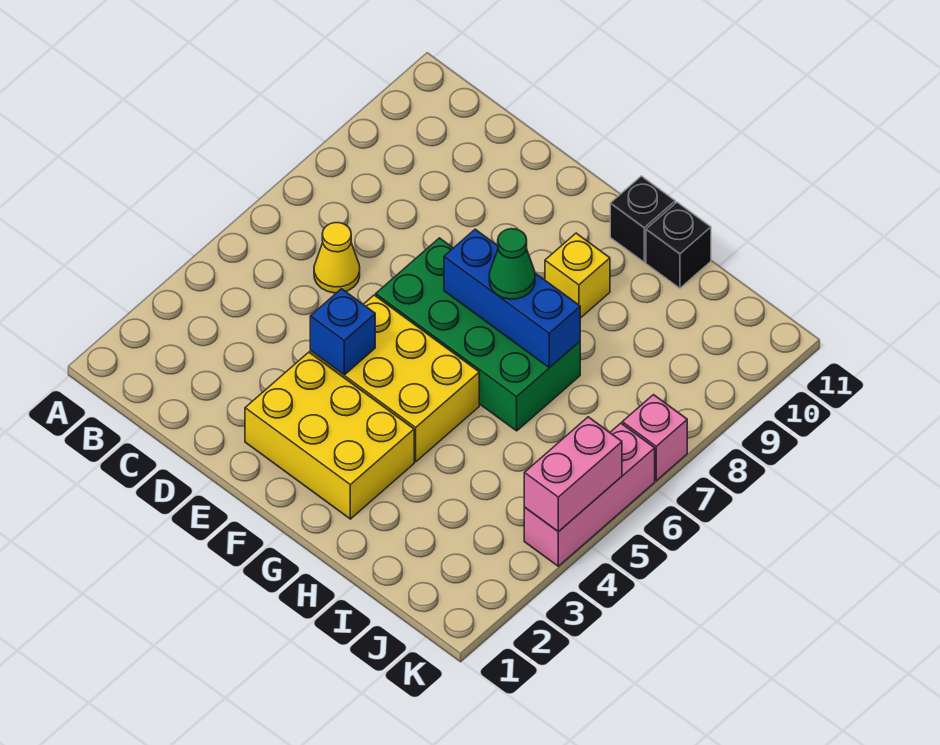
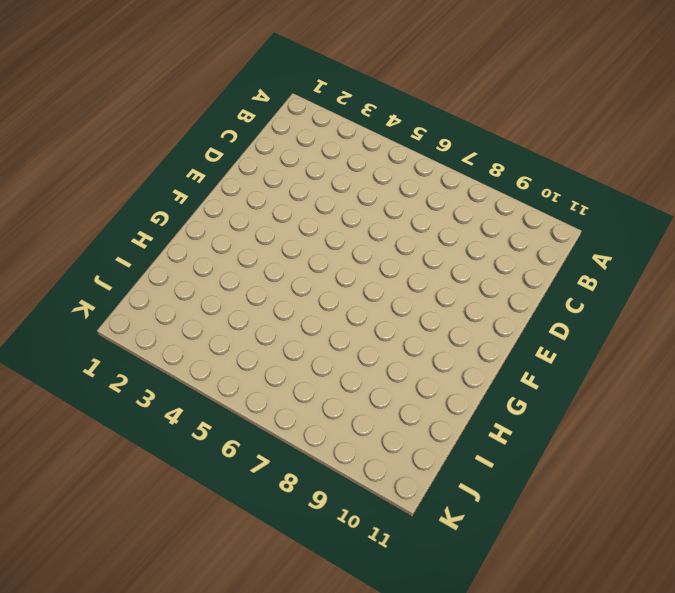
none -> yellow 1x1 cone [314,223,360,293]
none -> yellow 2x3 brick [245,352,414,519]
none -> yellow 2x3 brick [310,295,479,462]

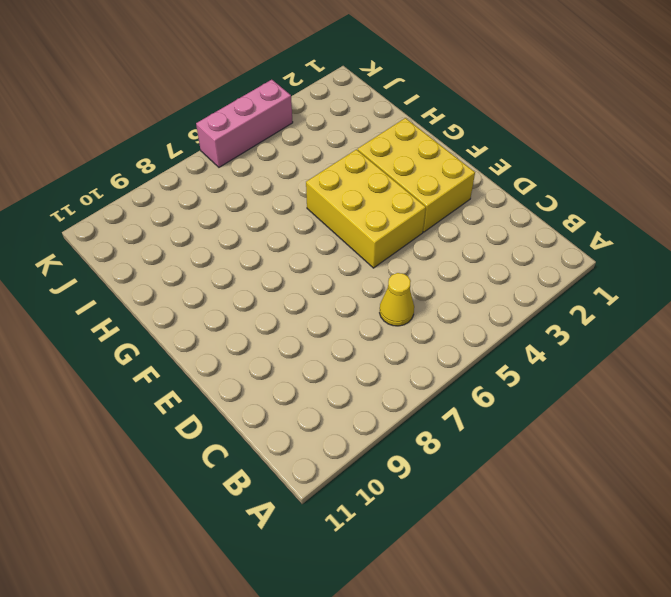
none -> green 2x4 brick [376,238,580,431]
none -> yellow 1x1 brick [545,233,610,318]
none -> black 1x1 brick [610,176,675,262]

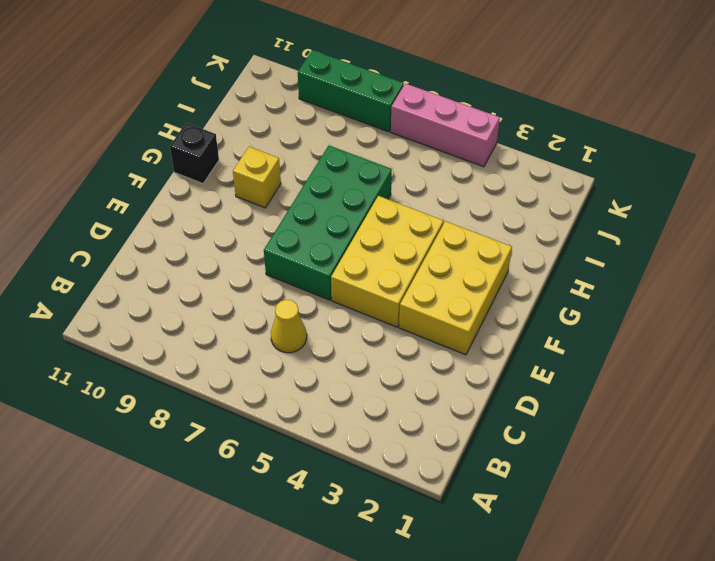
green 1x3 brick [298,50,404,132] -> pink 1x1 brick [622,395,687,481]
none -> black 1x1 brick [646,202,711,288]
none -> blue 1x1 brick [310,289,375,375]
none -> blue 1x3 brick [444,229,580,368]

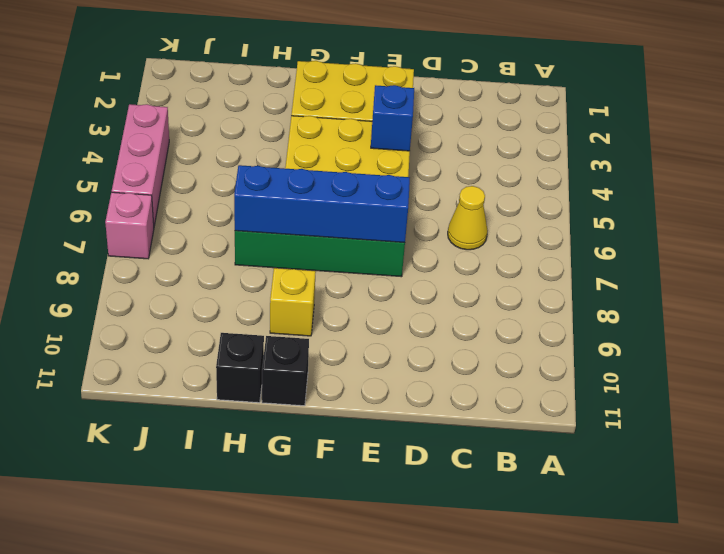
blue 1x4 brick [234,165,410,243] -> blue 1x3 brick [444,229,580,368]
none -> pink 1x2 brick [524,417,622,532]
none -> green 1x1 cone [489,229,535,299]

